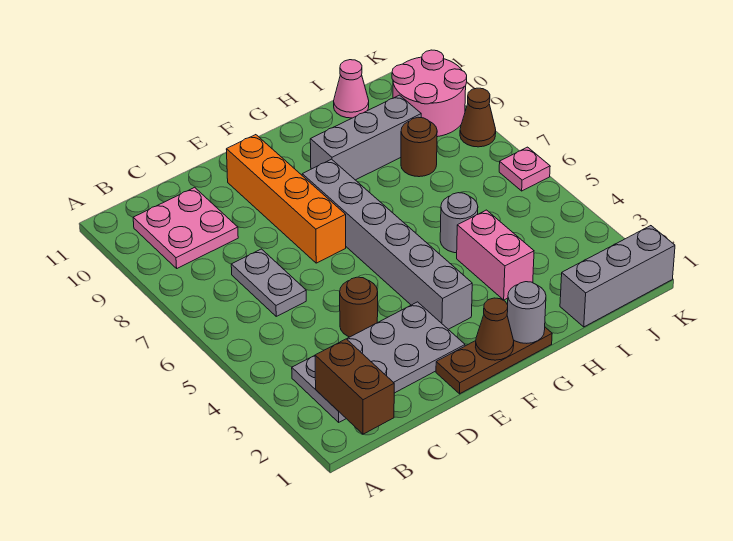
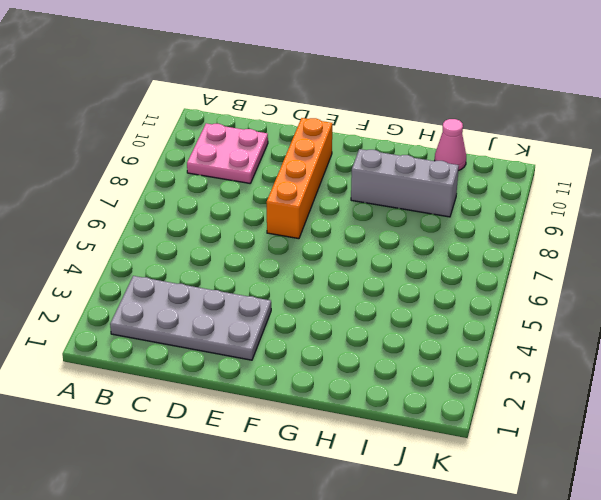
none -> grey 1x2 plate [231,249,306,316]
none -> brown 1x1 round brick [340,277,378,337]
none -> brown 1x3 plate [436,327,552,394]

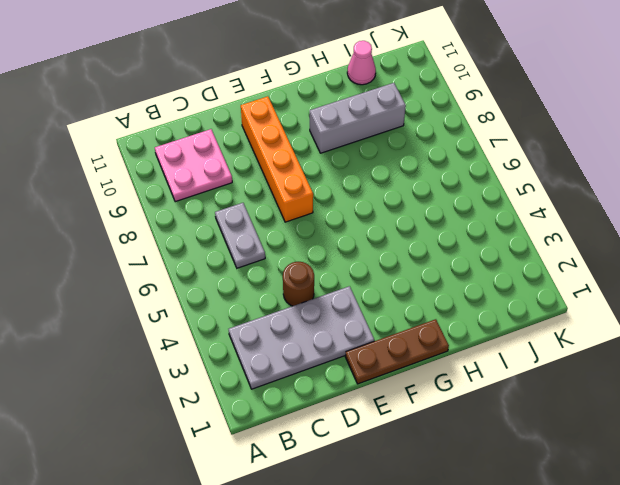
none -> grey 1x6 brick [302,159,472,329]
none -> pink 1x2 brick [457,210,534,300]
none -> grey 1x1 round brick [440,193,478,253]

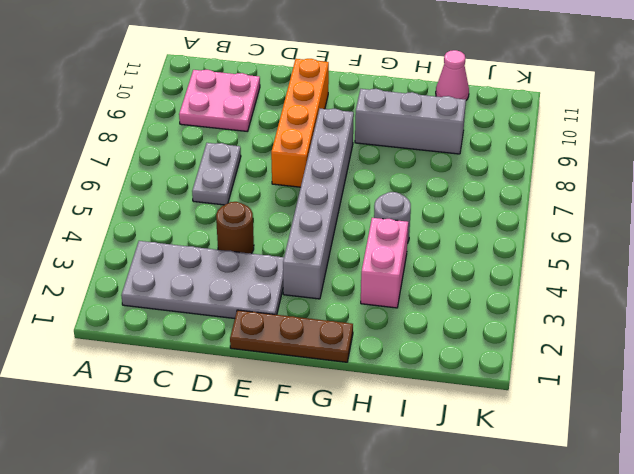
none -> grey 1x3 brick [560,226,675,327]
none -> brown 1x1 round brick [401,117,437,177]
none -> pink 2x2 round brick [392,50,467,137]

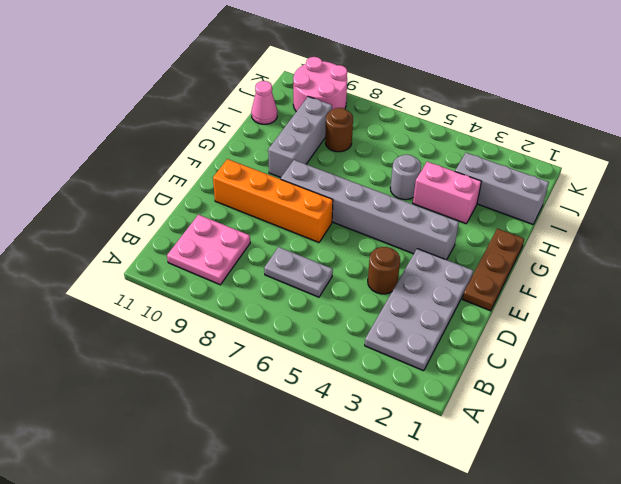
grey 1x3 brick [455,153,549,224] -> grey 1x3 brick turned to [560,226,675,327]
none -> pink 1x1 plate [499,147,550,191]
none -> brown 1x1 cone [460,88,496,147]
none -> brown 1x2 brick [315,339,394,434]

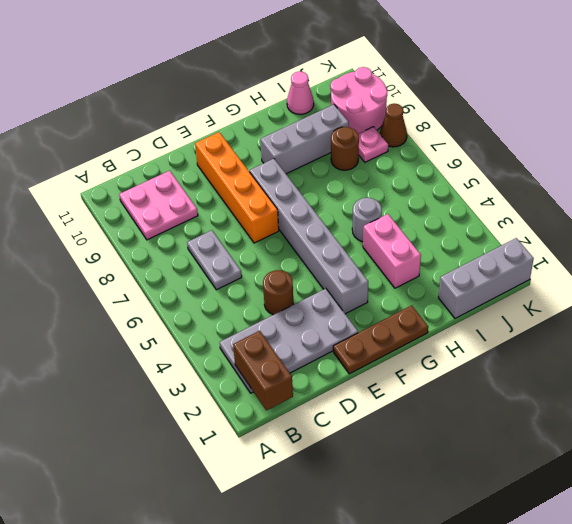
pink 1x1 plate [358,127,388,162] -> pink 1x1 plate moved to [499,147,550,191]
none -> brown 1x1 cone [476,298,514,360]
none -> grey 1x1 round brick [507,282,546,343]

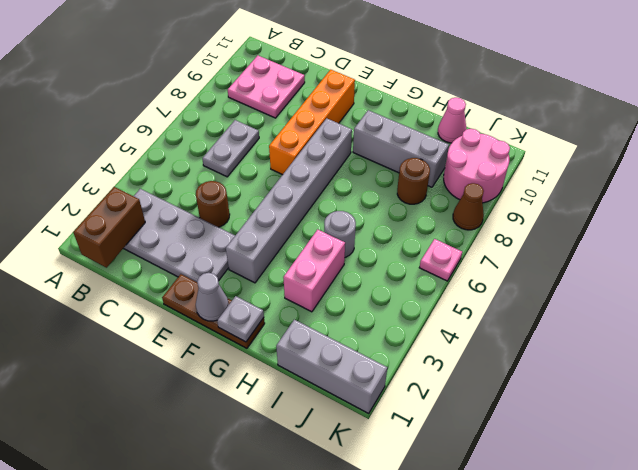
grey 1x1 cone [196,273,229,321] -> brown 1x1 cone [476,298,514,360]
grey 1x1 plate [217,296,264,342] -> grey 1x1 round brick [507,282,546,343]

